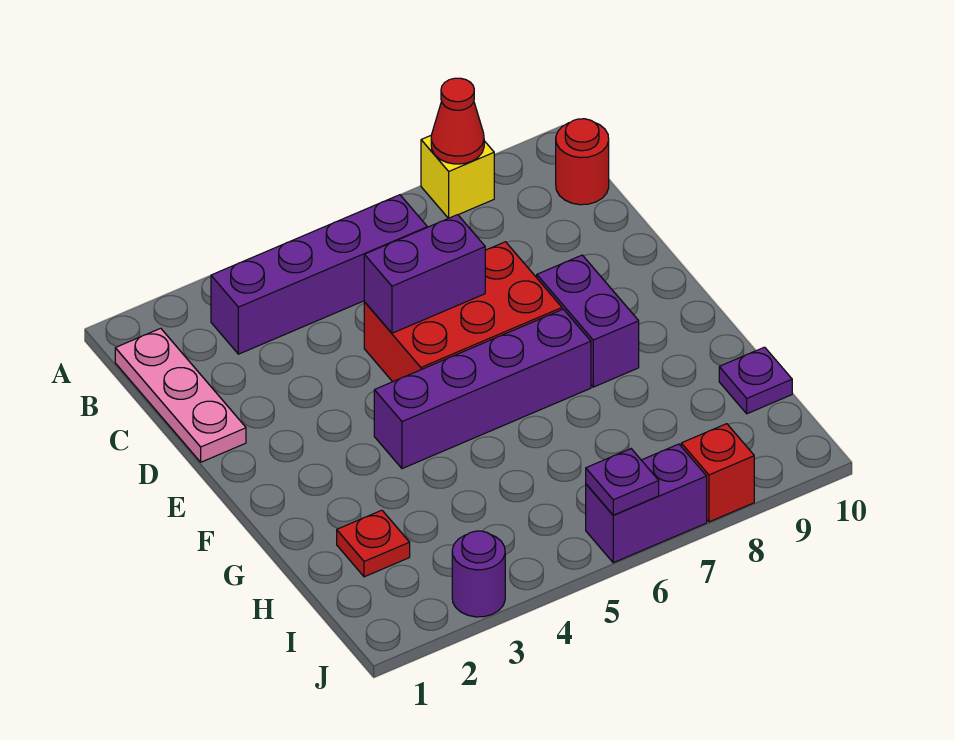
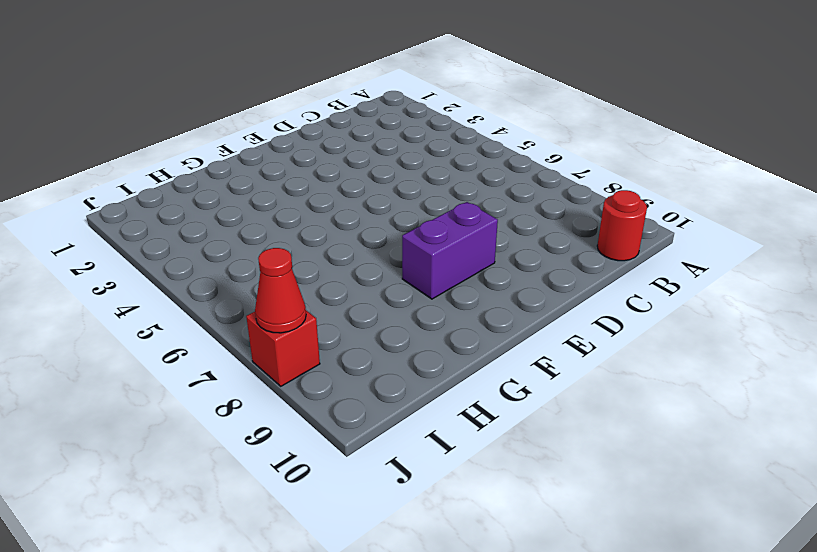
red 1x1 cone [255,248,306,333] -> red 1x1 cone moved to [431,78,484,164]
none -> yellow 1x1 brick [421,136,494,218]
none -> pink 1x3 plate [115,328,246,462]
none -> purple 1x4 brick [211,195,427,354]

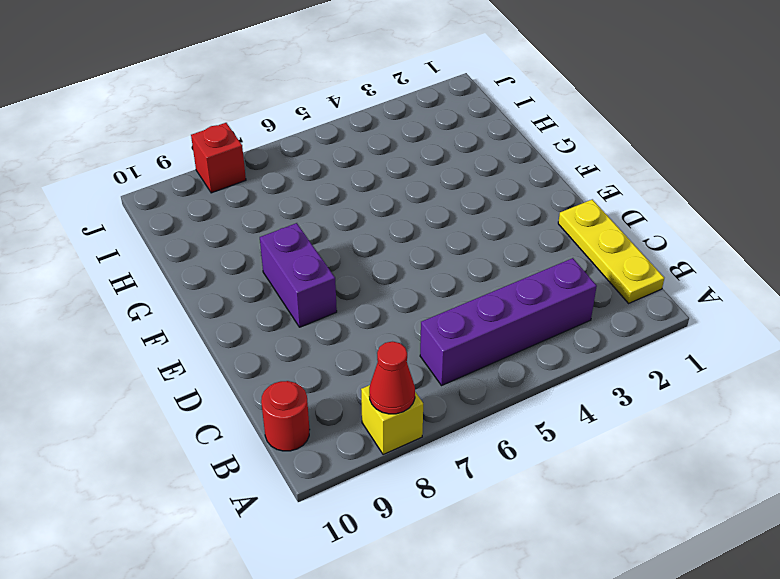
yellow 1x3 plate [558,199,664,303] -> pink 1x3 plate [115,328,246,462]
none -> red 2x3 brick [364,242,562,382]
none -> purple 1x4 brick [374,309,591,469]
none -> red 1x1 plate [337,510,410,577]

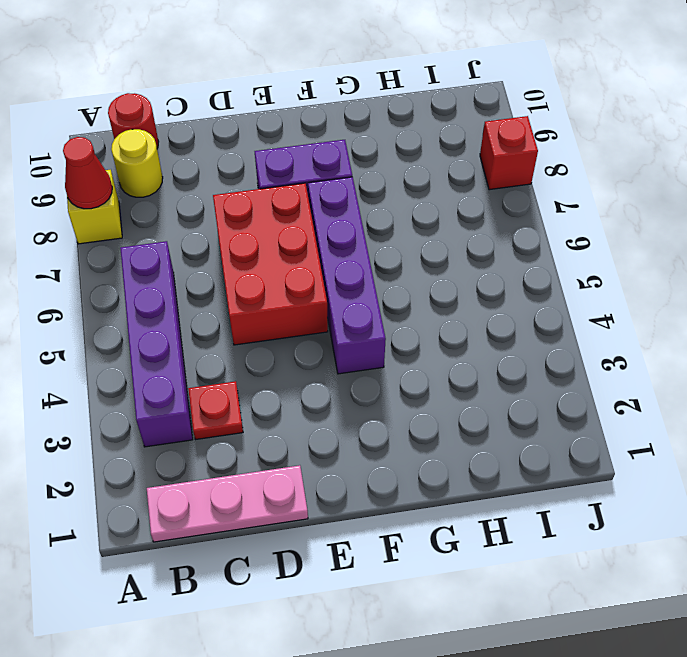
yellow 1x1 round brick [111,129,163,197] -> none
red 1x1 plate [188,381,243,440] -> red 1x1 plate moved to [337,510,410,577]
none -> purple 1x1 plate [719,347,792,414]
none -> purple 1x1 round brick [452,531,505,617]
none -> purple 1x2 brick [586,444,707,563]

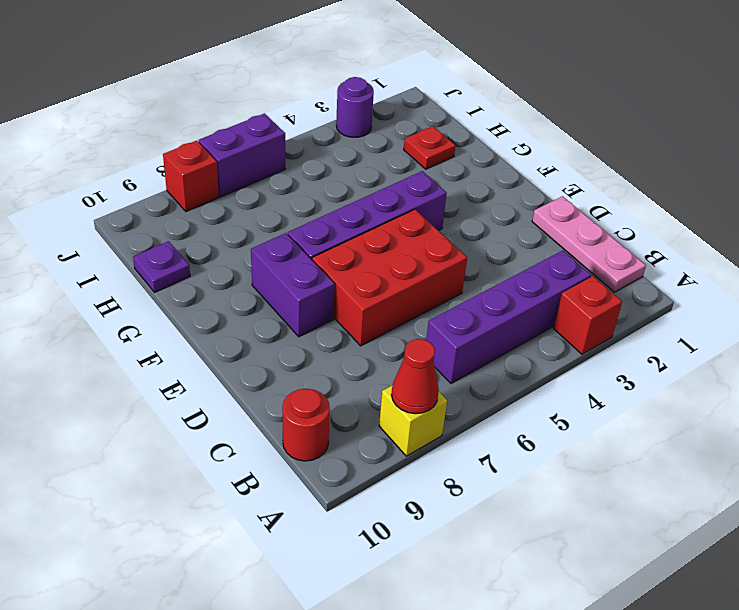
red 1x1 brick [554,276,622,354] -> none
none -> purple 1x2 brick [364,215,485,333]
none -> purple 1x1 plate [586,449,659,515]

